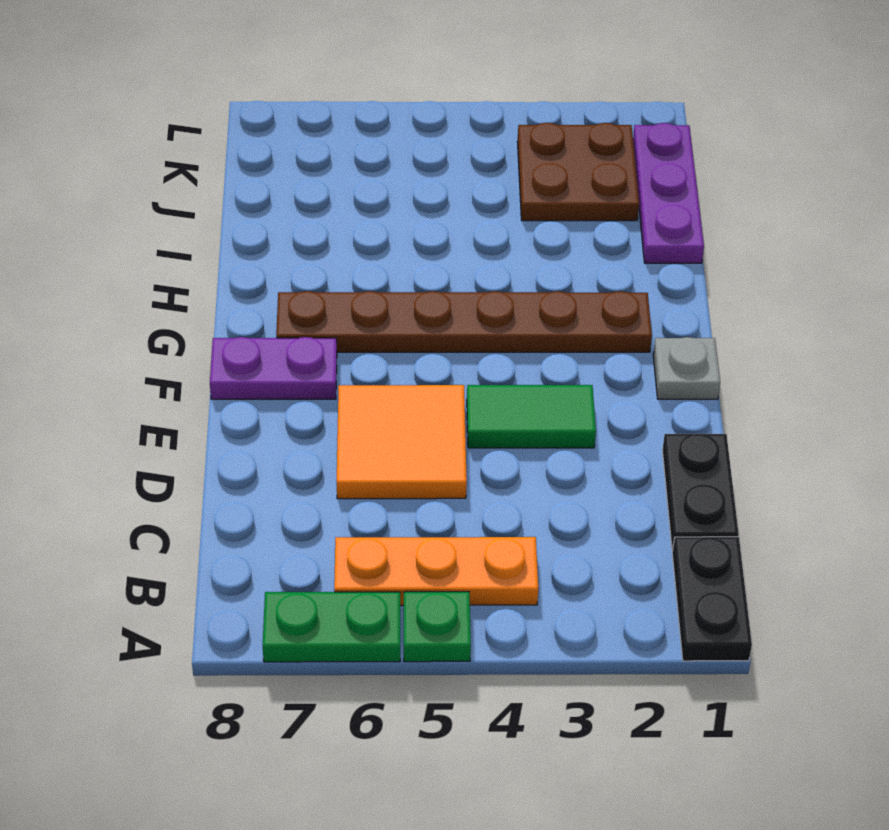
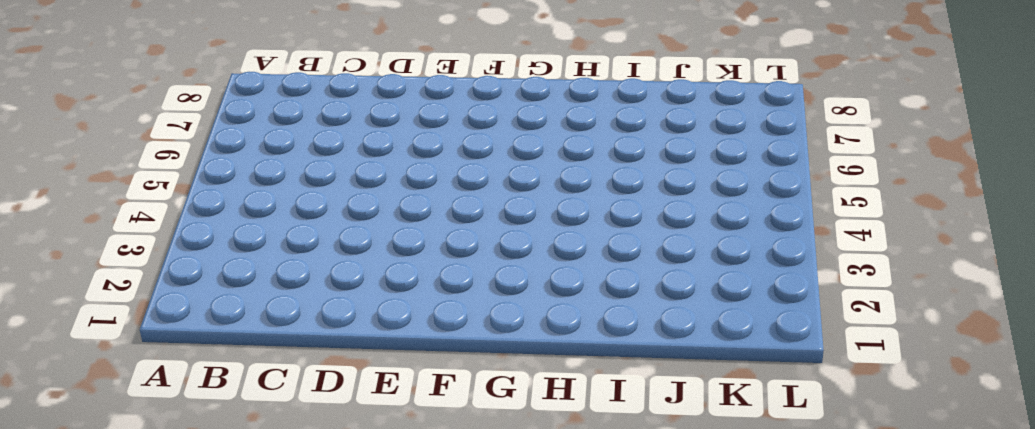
none -> black 1x2 plate [672,537,752,661]
none -> green 1x1 plate [404,592,471,662]
none -> green 1x2 plate [263,592,400,662]

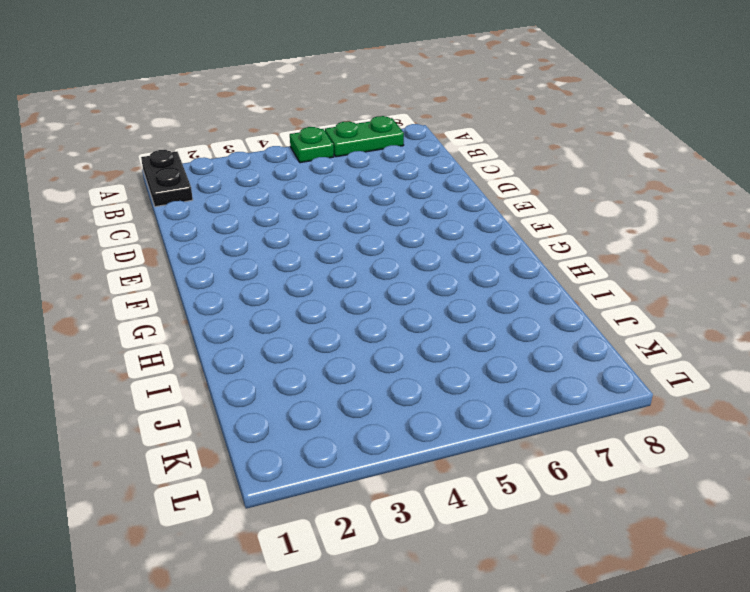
none -> orange 1x3 plate [334,537,538,605]
none -> black 1x2 plate [662,434,739,550]
none -> orange 2x2 tile [337,385,467,499]

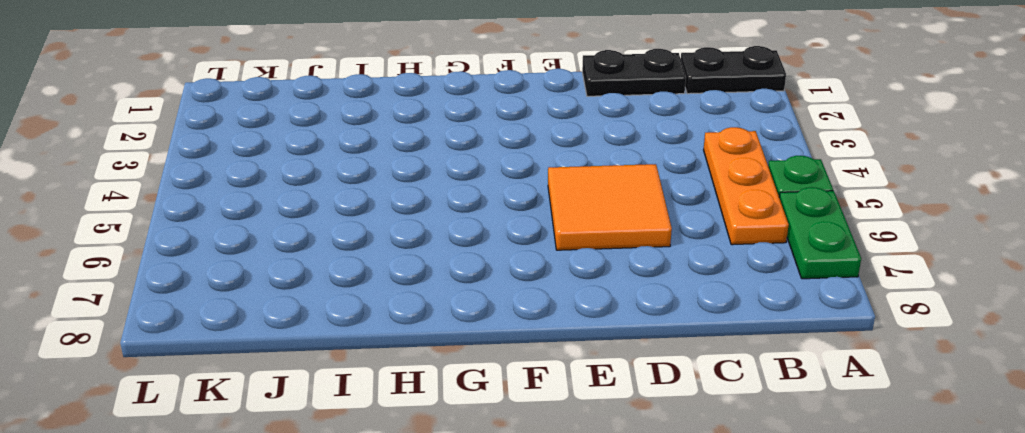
none -> green 1x2 tile [467,385,596,448]
none -> grey 1x1 plate [653,337,720,399]
none -> purple 1x2 plate [210,337,337,399]

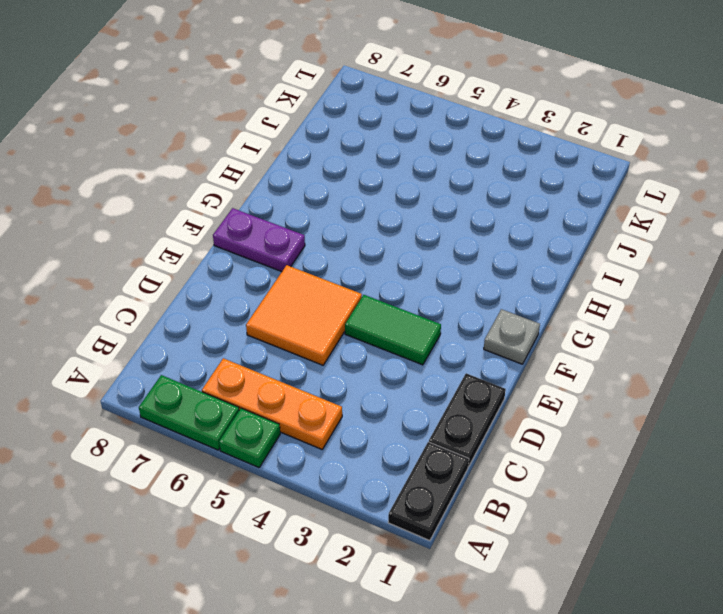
none -> brown 1x6 plate [276,291,652,352]
none -> purple 1x3 plate [633,123,704,263]
none -> brown 2x2 plate [517,123,639,221]

